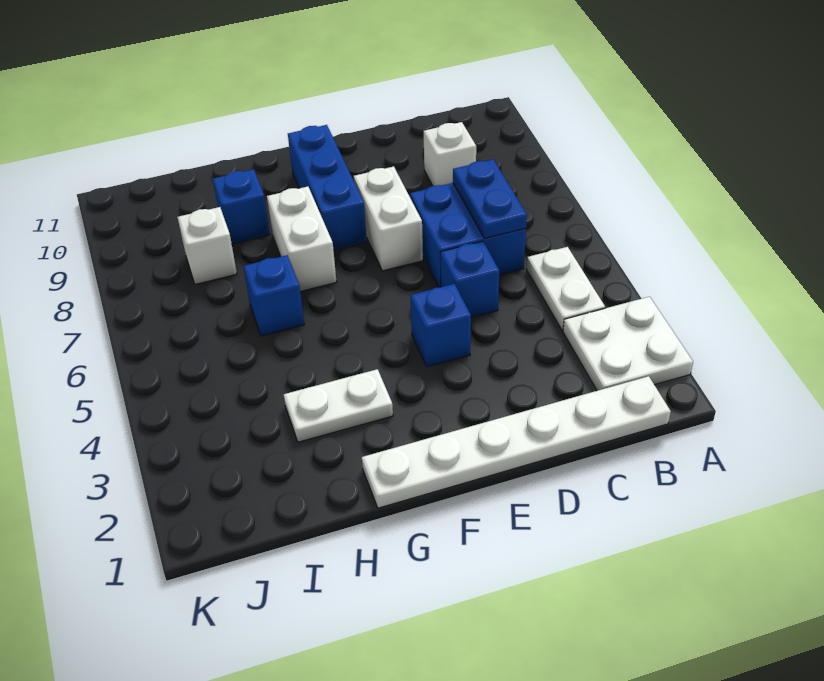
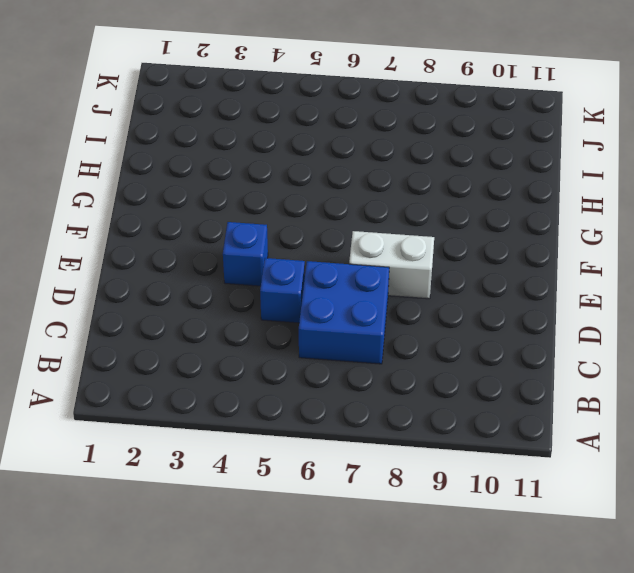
none -> white 2x2 plate [563,297,693,391]
none -> white 1x6 plate [362,376,671,508]
none -> white 1x2 plate [527,247,605,330]

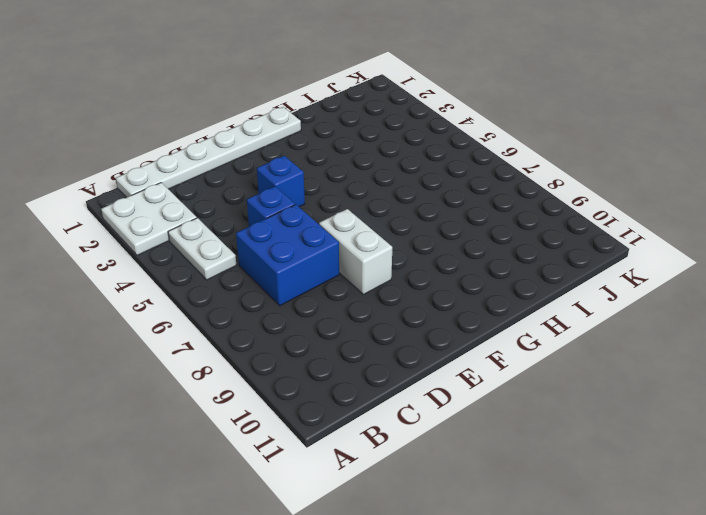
none -> white 1x1 brick [423,122,476,186]
none -> blue 1x3 brick [288,125,367,251]
none -> white 1x2 plate [284,369,393,442]

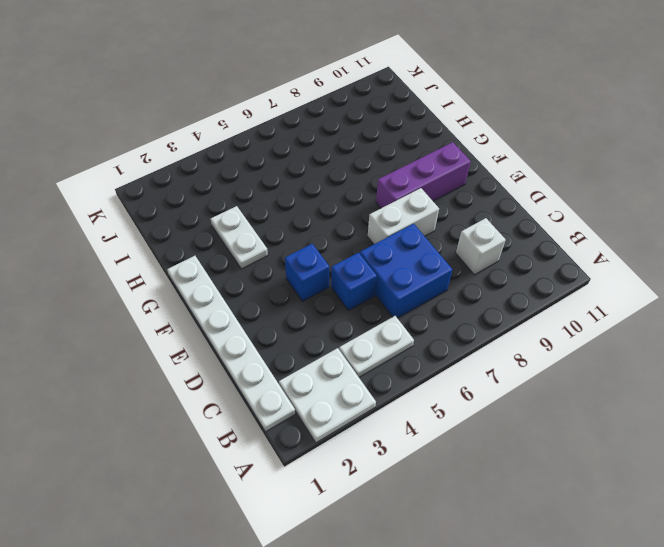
purple 1x3 brick [376,142,471,208] -> blue 1x3 brick [288,125,367,251]
none -> white 1x2 brick [267,187,337,292]
none -> blue 1x1 brick [243,255,304,336]
none -> blue 1x1 brick [213,169,270,244]

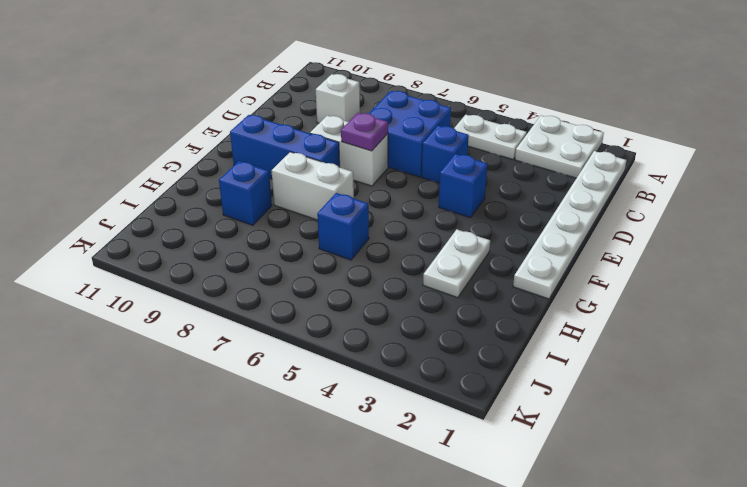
purple 1x1 plate [341,113,388,151] -> none
none -> white 1x1 brick [177,207,237,285]
none -> blue 1x2 plate [453,159,527,238]

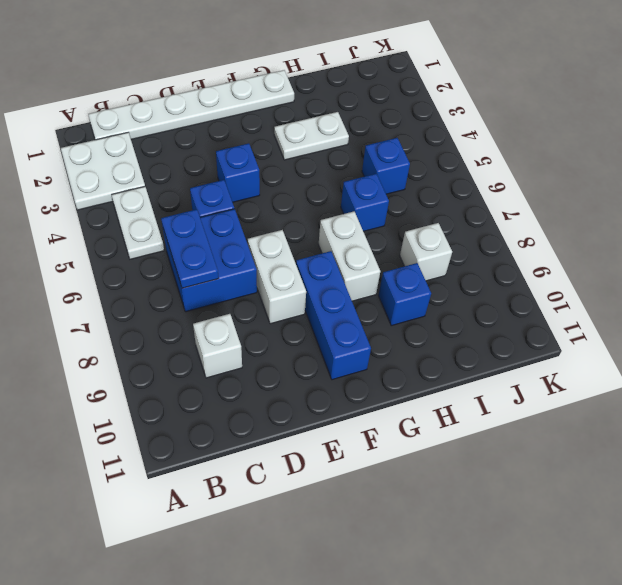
blue 1x1 brick [362,138,410,194] -> none

